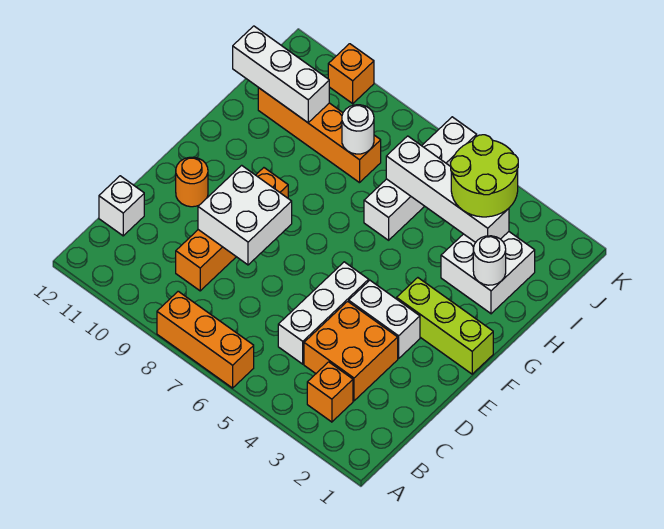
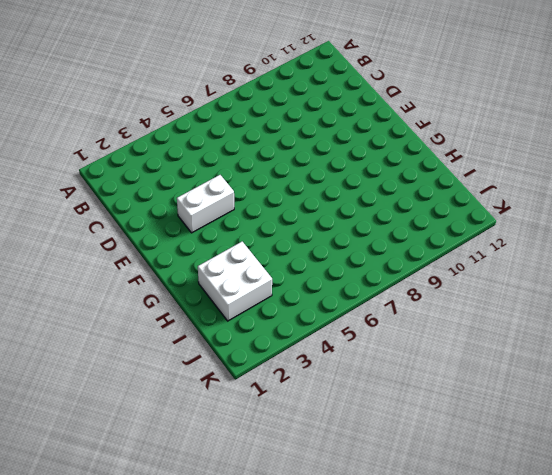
none -> orange 1x3 brick [157,291,254,388]
none -> orange 1x1 brick [307,362,353,422]
none -> orange 2x2 brick [304,301,398,401]

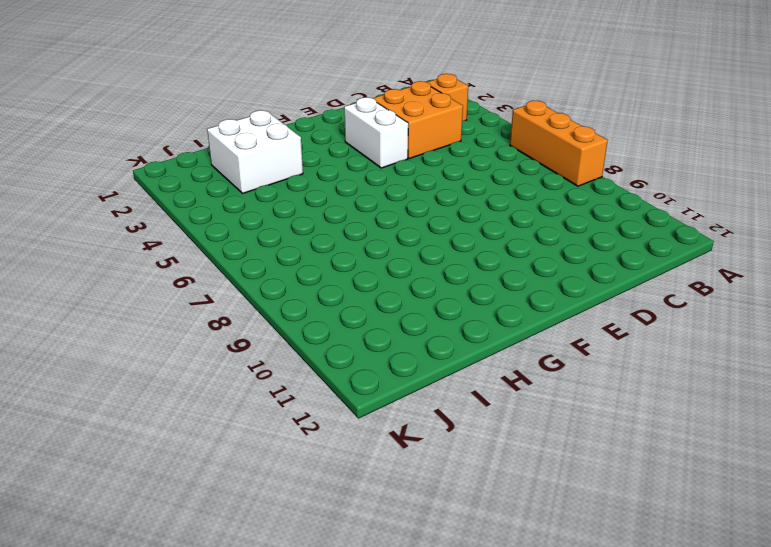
none -> white 1x3 brick [278,262,369,364]
none -> orange 1x4 brick [176,168,288,291]
none -> white 1x1 brick [99,176,144,236]

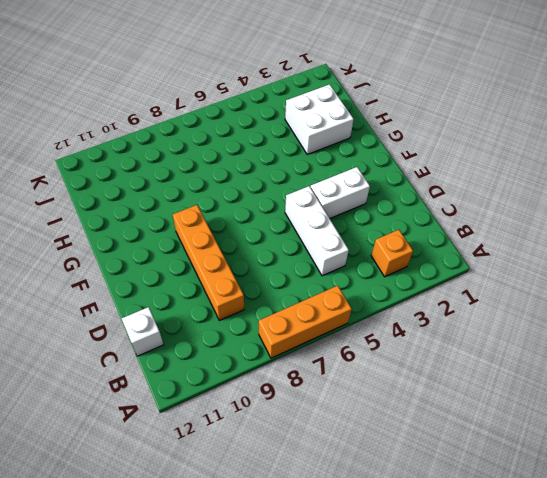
none -> orange 2x2 brick [304,301,398,401]
none -> orange 1x1 round brick [176,157,208,207]
none -> lime 1x3 brick [397,278,493,374]

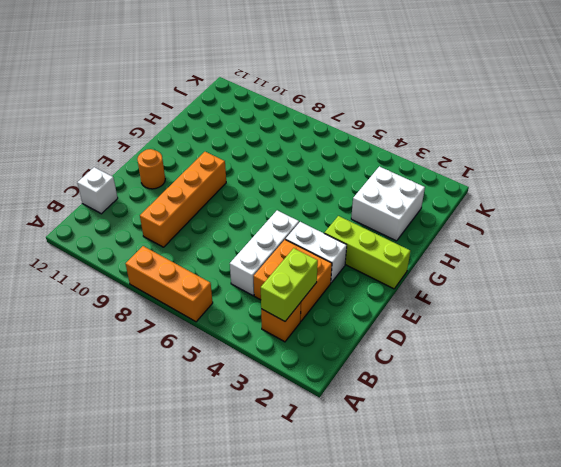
lime 1x2 brick [261,248,318,321] -> none
none -> white 1x4 brick [364,117,477,240]
none -> orange 1x4 brick [258,88,381,183]
none -> orange 1x1 brick [328,44,374,104]

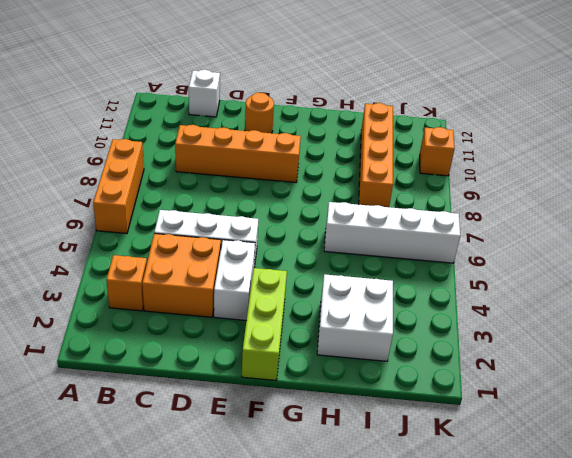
none -> white 2x2 brick [198,165,292,265]
none -> white 1x1 round brick [473,236,506,285]
none -> white 1x4 brick [386,136,509,243]

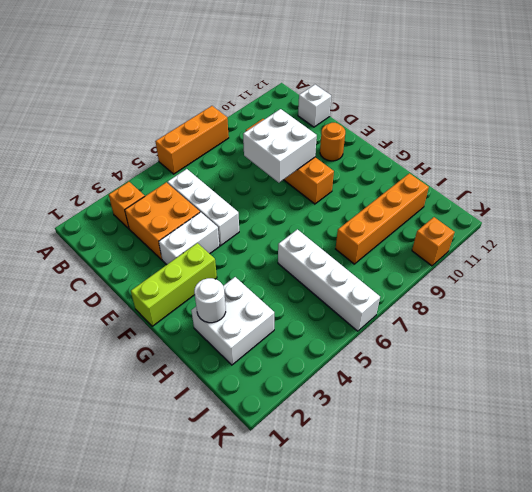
none -> white 1x4 brick [386,136,509,243]
none -> white 1x1 round brick [342,105,374,154]
none -> white 1x3 brick [233,26,329,123]

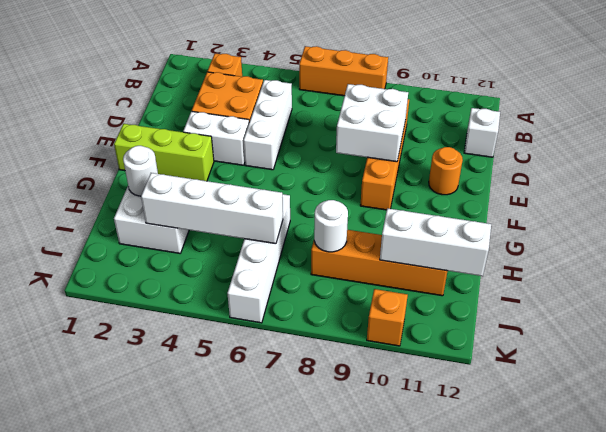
none -> lime 2x2 round brick [451,135,518,217]

